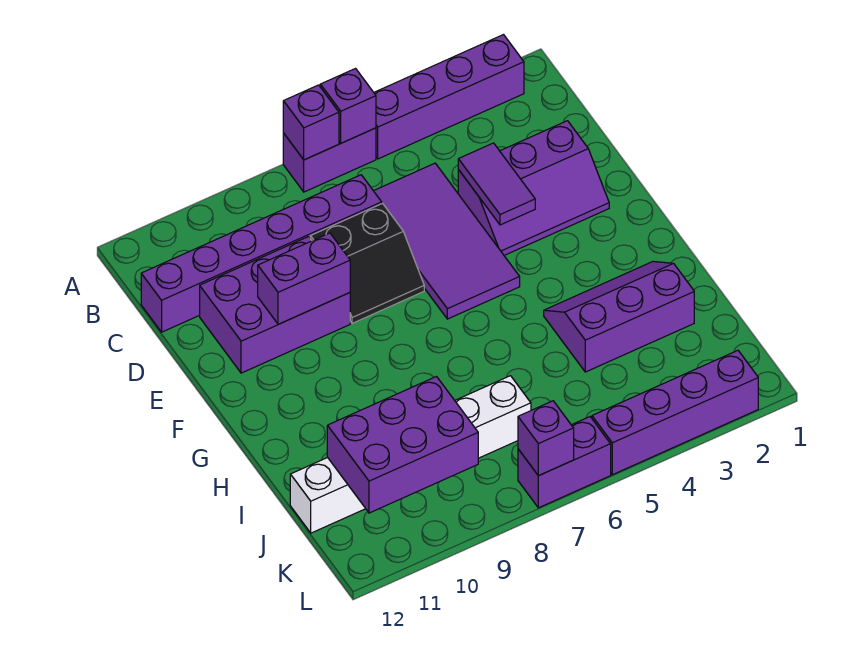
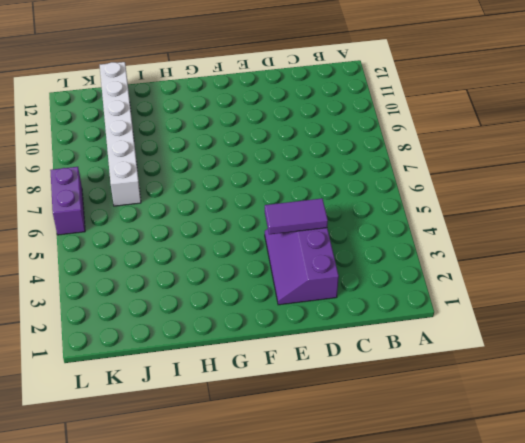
none -> purple 1x4 brick [374,35,524,159]
none -> purple 1x2 brick [283,128,376,192]
none -> purple 2x4 tile [374,163,520,319]

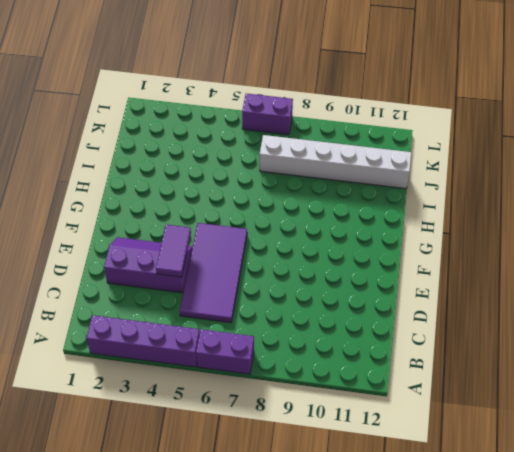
none -> purple 1x6 brick [141,175,382,332]
none -> black 2x2 slope [310,204,424,323]
none -> purple 2x3 brick [200,237,350,373]

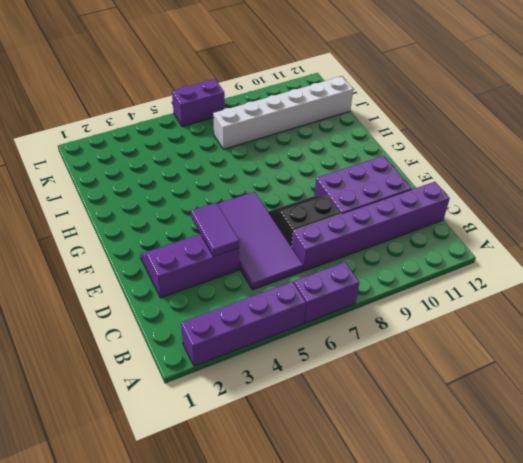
none -> purple 2x3 slope [544,261,694,372]
none -> purple 1x4 brick [592,350,758,475]
none -> purple 1x1 brick [320,69,376,143]

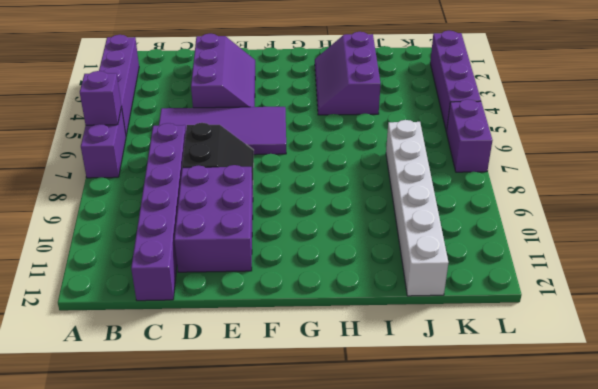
none -> purple 1x1 brick [283,85,339,160]
none -> purple 1x2 tile [458,143,535,225]
none -> purple 1x2 brick [258,233,350,324]

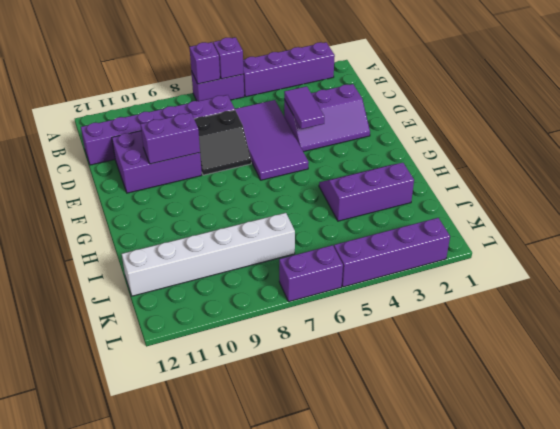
none -> purple 2x3 brick [327,377,478,513]
none -> purple 1x1 brick [518,401,574,476]

